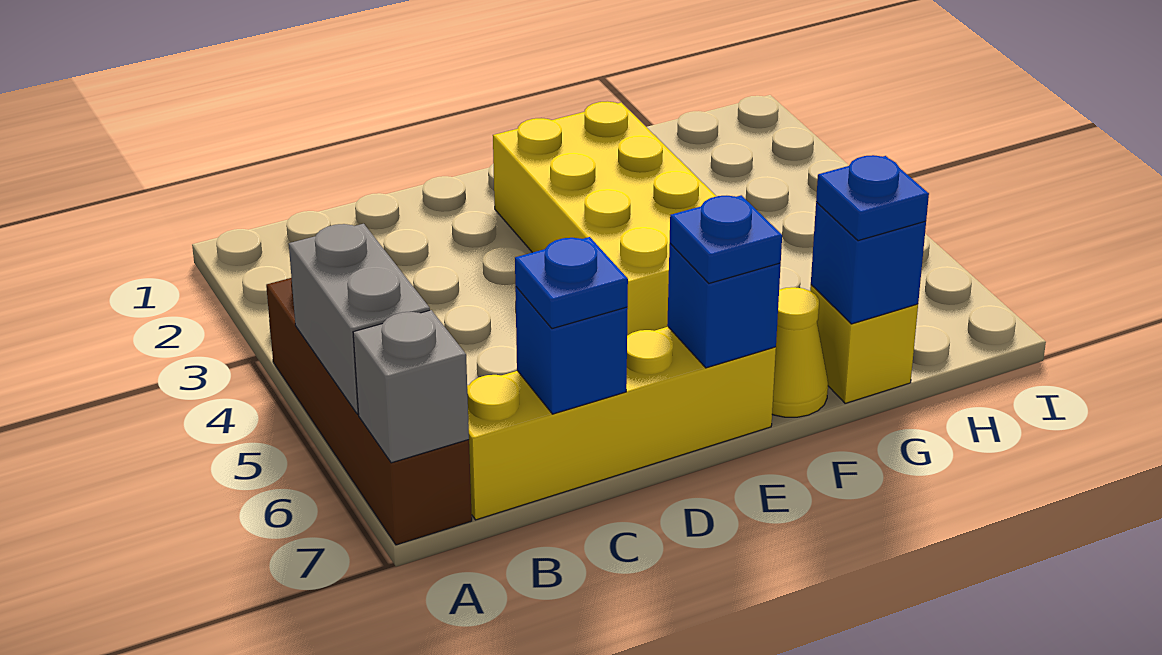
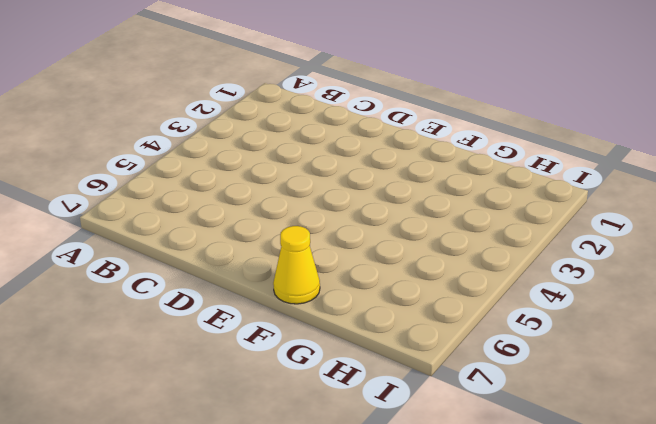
none -> brown 1x4 brick [266,278,472,545]
none -> yellow 1x4 brick [467,327,776,520]
none -> yellow 2x4 brick [493,101,716,336]

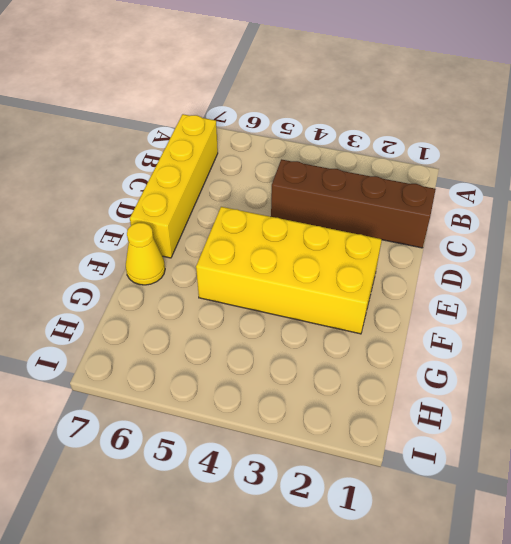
brown 1x4 brick [271,159,436,248] -> brown 1x4 brick moved to [266,278,472,545]
none -> yellow 1x1 brick [810,285,918,403]
none -> grey 1x2 brick [289,224,430,414]
none -> grey 1x1 brick [353,310,469,463]

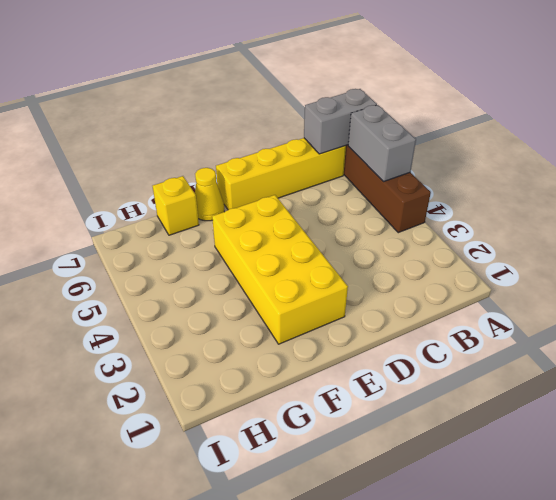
grey 1x2 brick [304,89,377,154] -> grey 1x1 brick [353,310,469,463]
none -> blue 1x1 brick [515,287,628,414]
none -> blue 1x1 brick [667,244,781,368]
none -> blue 1x1 brick [811,203,926,324]

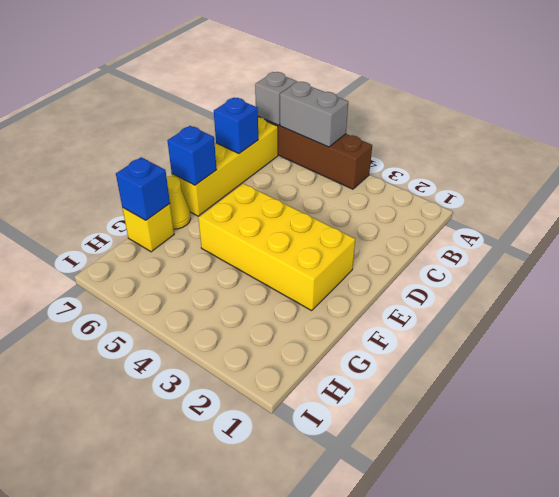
none -> blue 1x1 plate [515,237,628,329]
none -> blue 1x1 plate [670,195,782,283]
none -> blue 1x1 plate [816,155,929,241]

